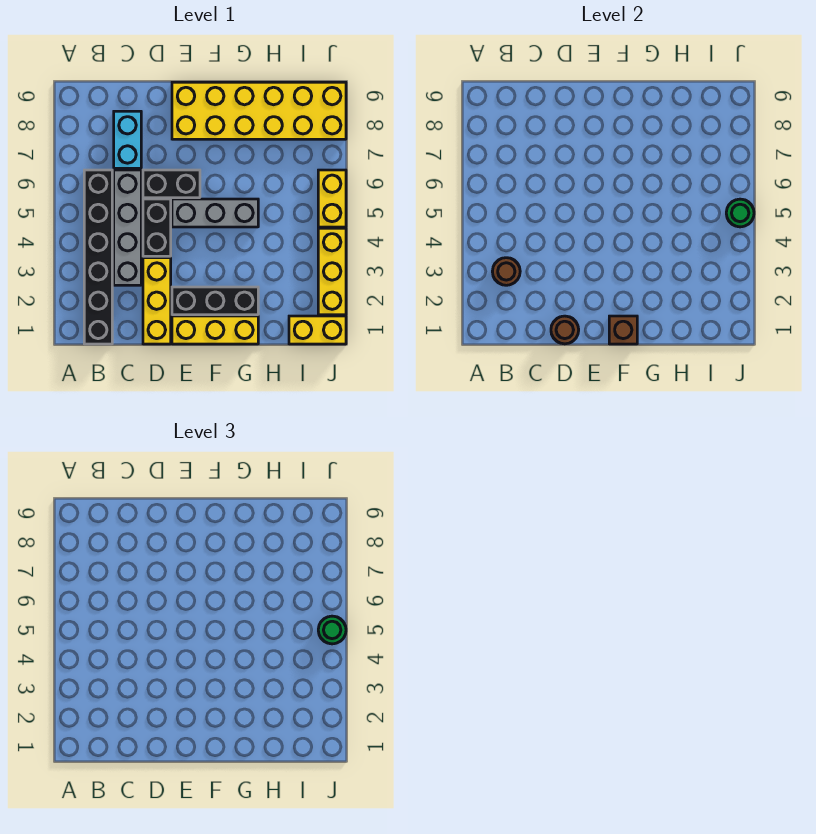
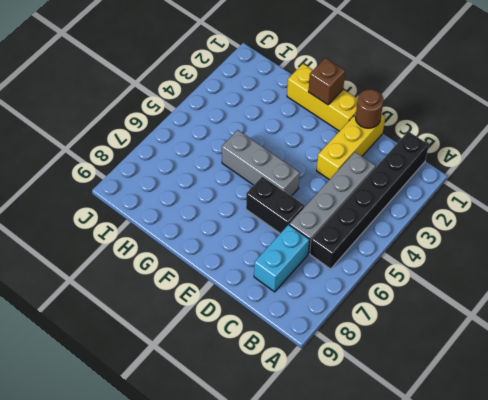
none -> black 1x2 brick [143,199,171,256]
none -> black 1x3 brick [172,287,258,315]
none -> yellow 2x6 brick [172,82,346,139]

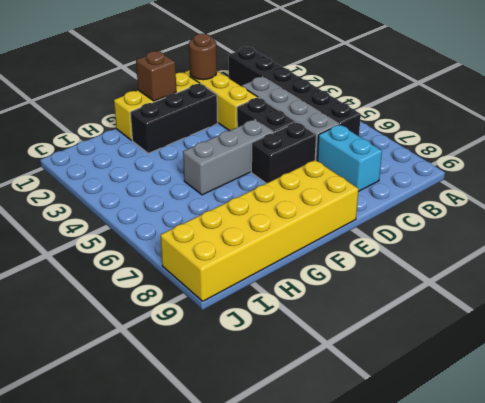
none -> yellow 1x2 brick [289,316,346,344]
none -> yellow 1x3 brick [318,228,346,315]
none -> yellow 1x2 brick [318,170,346,227]

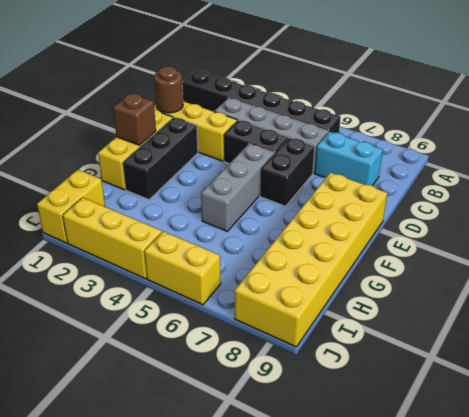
none -> brown 1x1 round brick [492,258,520,285]
none -> green 1x1 round brick [726,199,754,227]
none -> green 1x1 round brick [318,616,346,644]

